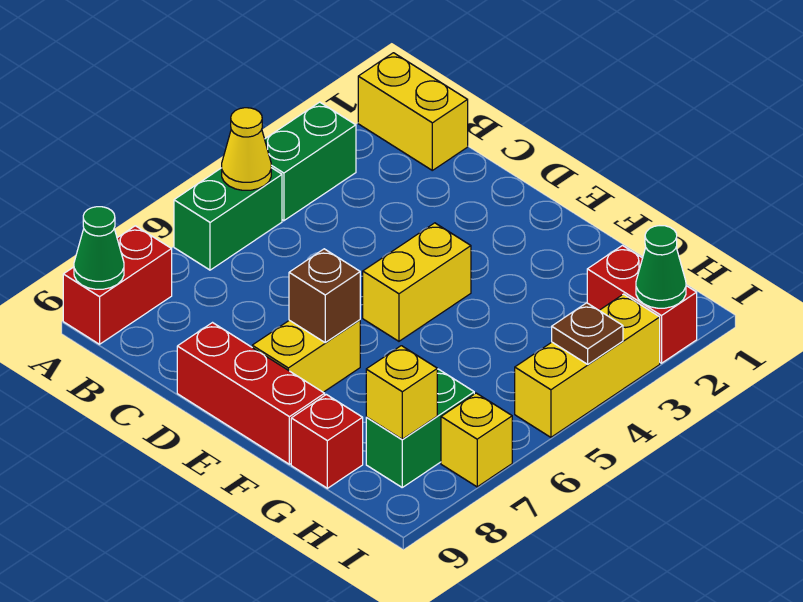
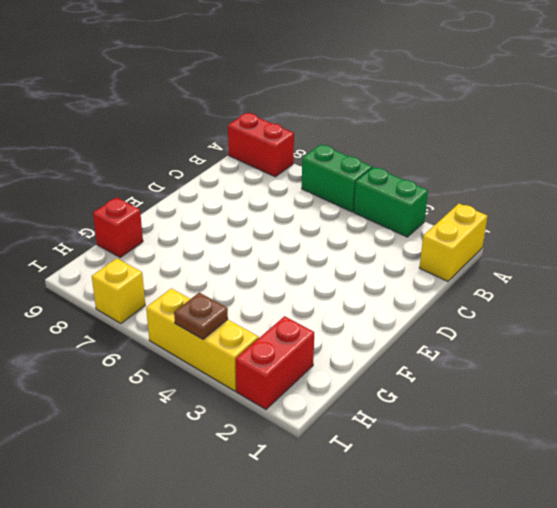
none -> red 1x3 brick [177,323,325,464]
none -> yellow 1x2 brick [363,223,471,341]
none -> yellow 1x2 brick [252,320,360,392]

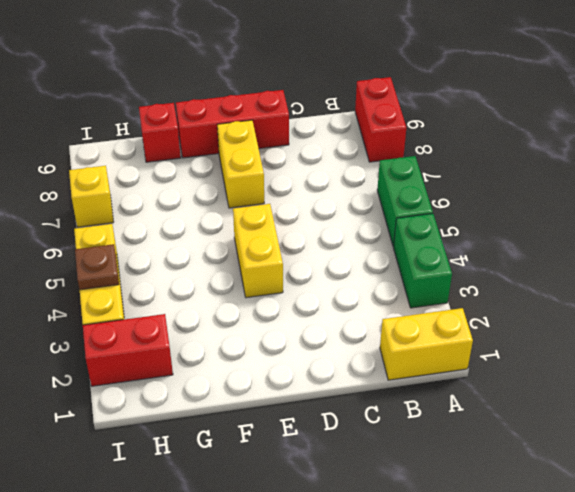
none -> green 1x2 brick [366,369,474,487]
none -> yellow 1x1 cone [222,108,271,190]
none -> green 1x1 cone [74,207,124,289]

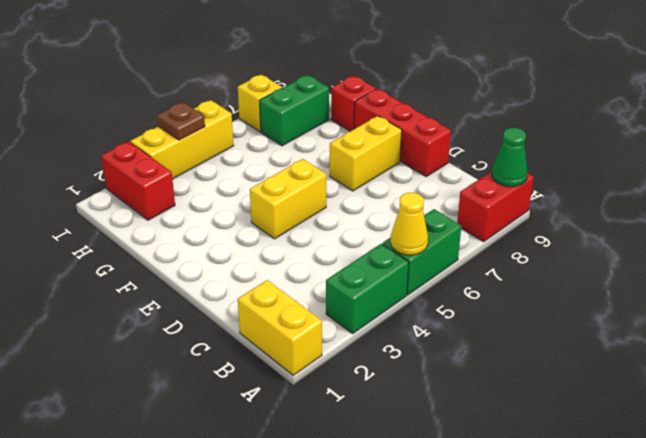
none -> brown 1x1 brick [289,249,360,342]
none -> yellow 1x1 brick [366,346,437,439]
none -> green 1x1 cone [636,226,686,308]

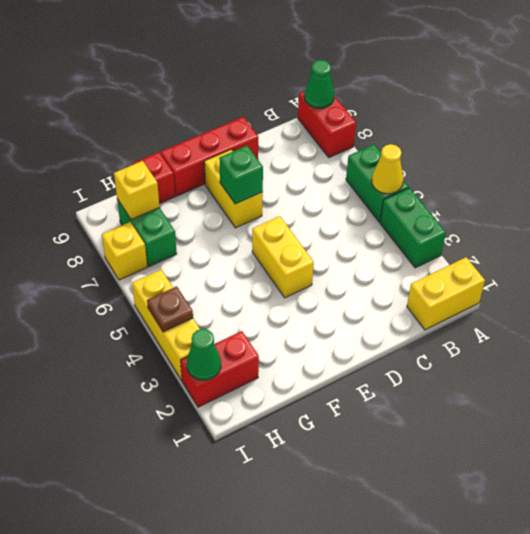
green 1x1 brick [219,146,263,204] -> brown 1x1 brick [289,249,360,342]

